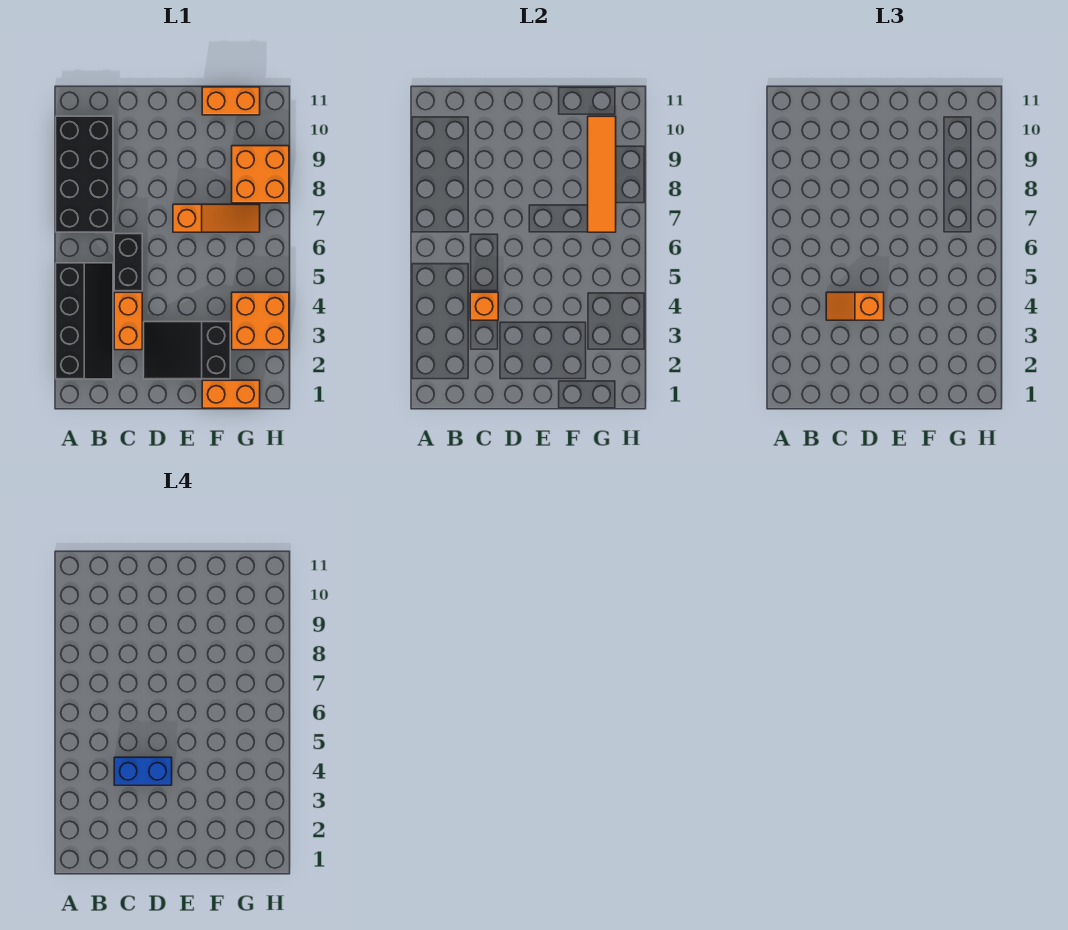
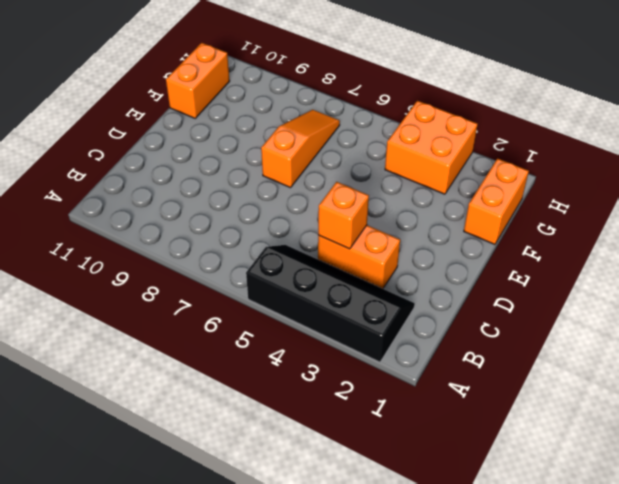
none -> black 2x4 brick [56,116,113,232]
none -> black 1x2 brick [114,234,142,291]
none -> black 2x3 slope [144,322,230,379]

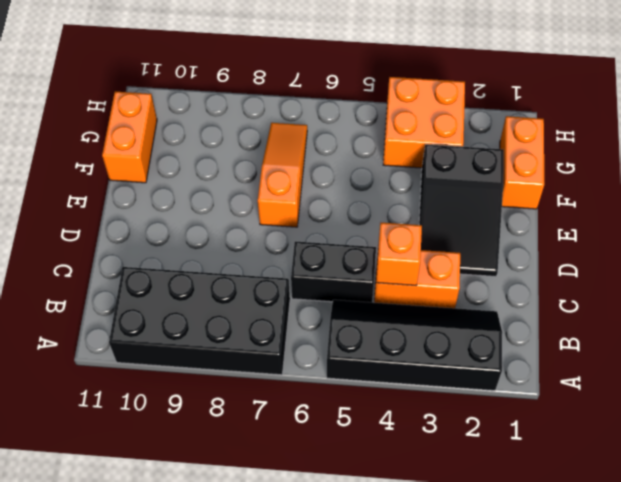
none -> orange 2x2 brick [232,146,289,203]
none -> orange 1x4 tile [588,116,616,232]
none -> orange 1x2 slope [826,292,884,320]

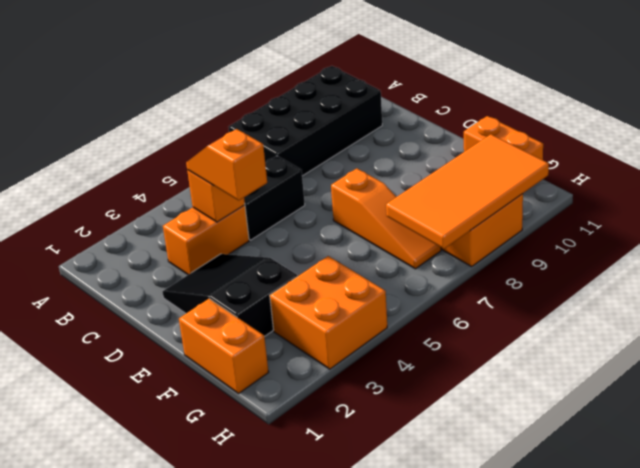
orange 2x4 tile [386,134,549,249] -> orange 1x4 tile [588,116,616,232]
none -> black 2x4 slope [56,263,113,379]
none -> blue 1x2 brick [114,757,172,785]

